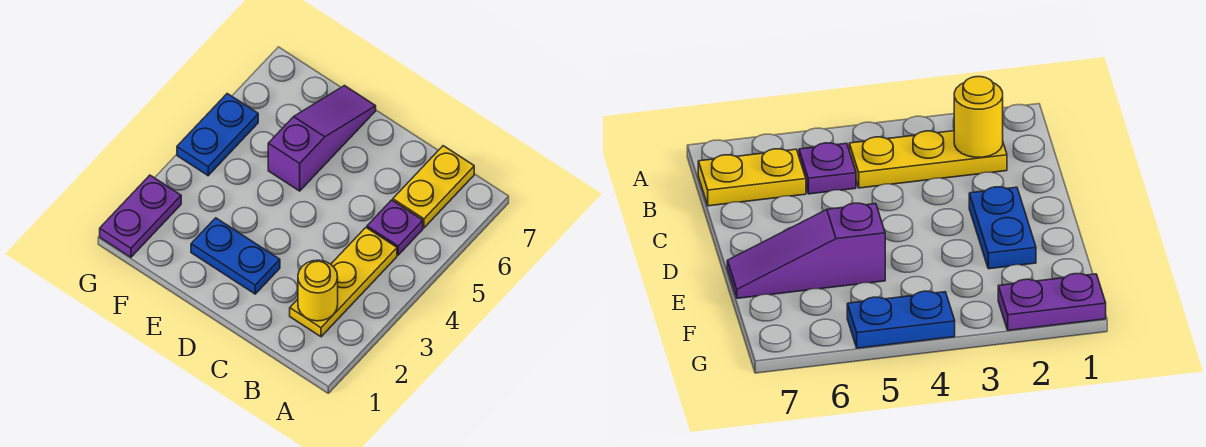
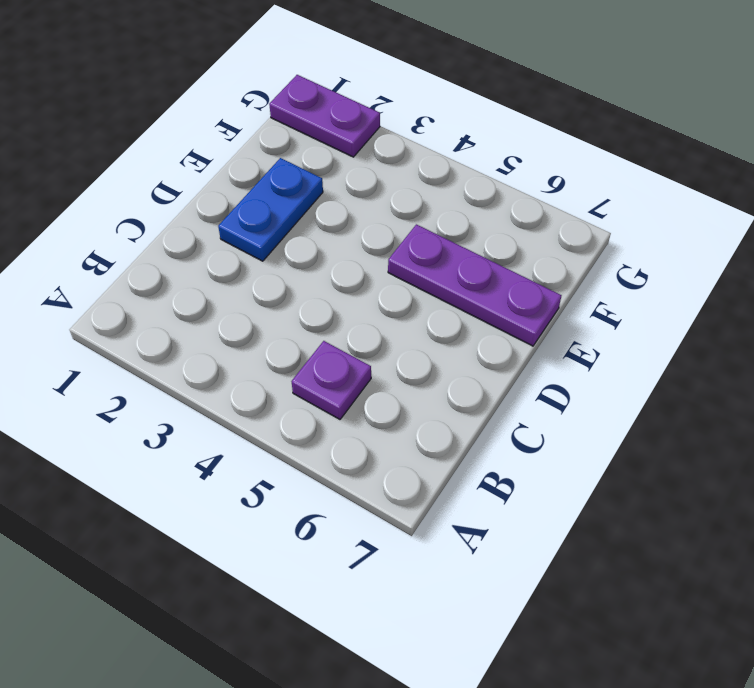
purple 1x3 plate [388,224,562,346] -> purple 1x3 slope [268,86,376,191]
none -> yellow 1x3 plate [290,228,397,337]
none -> yellow 1x2 plate [393,146,474,228]

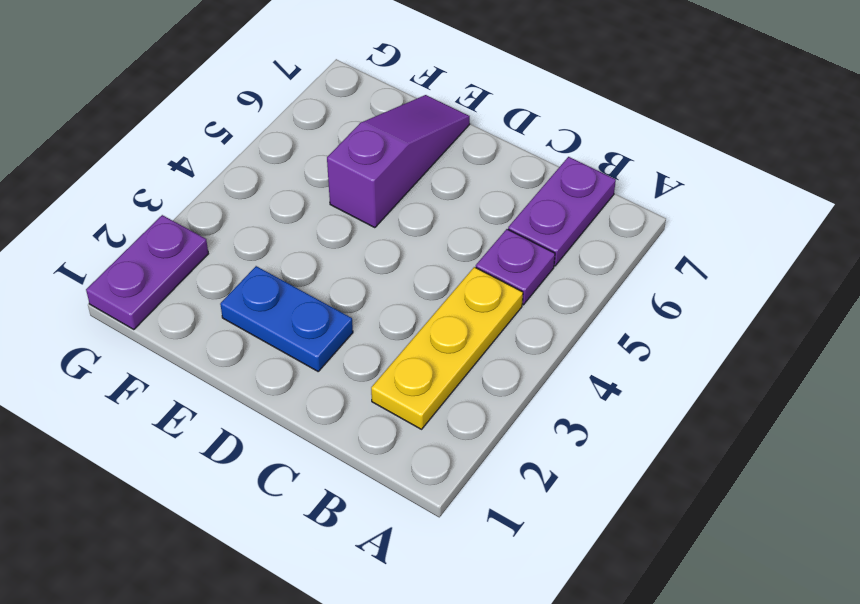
purple 1x2 plate [508,157,616,266] -> yellow 1x2 plate [393,146,474,228]
none -> blue 1x2 plate [177,94,258,176]
none -> yellow 1x1 round brick [298,260,338,321]

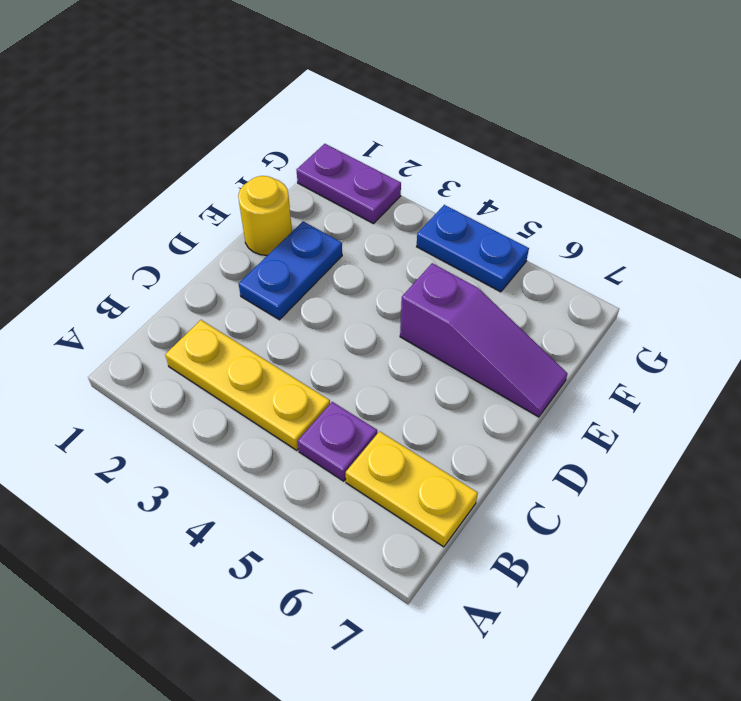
yellow 1x1 round brick [238,176,292,256] -> yellow 1x1 round brick moved to [298,260,338,321]

